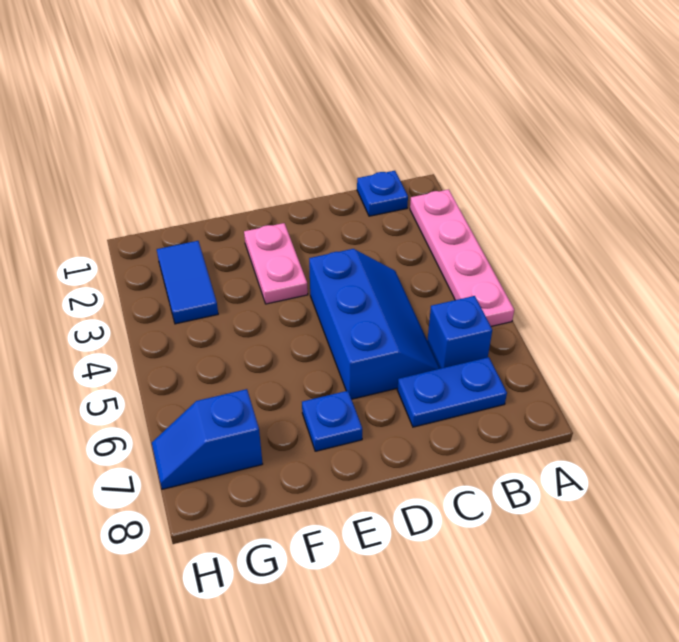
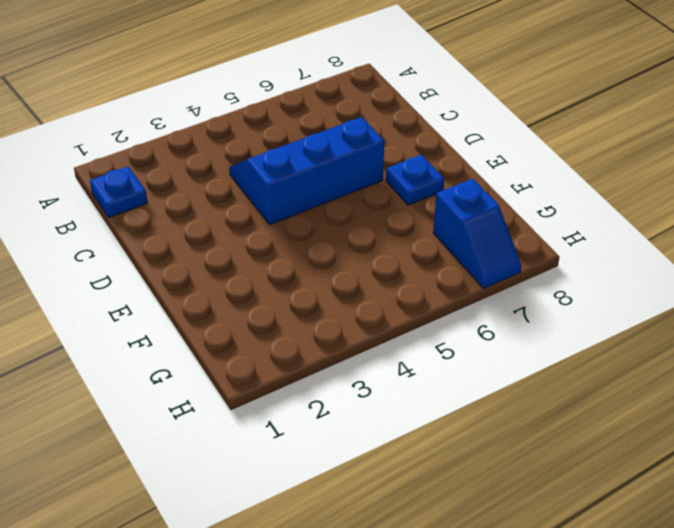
none -> pink 1x4 plate [410,189,514,326]
none -> blue 1x1 brick [427,296,492,369]

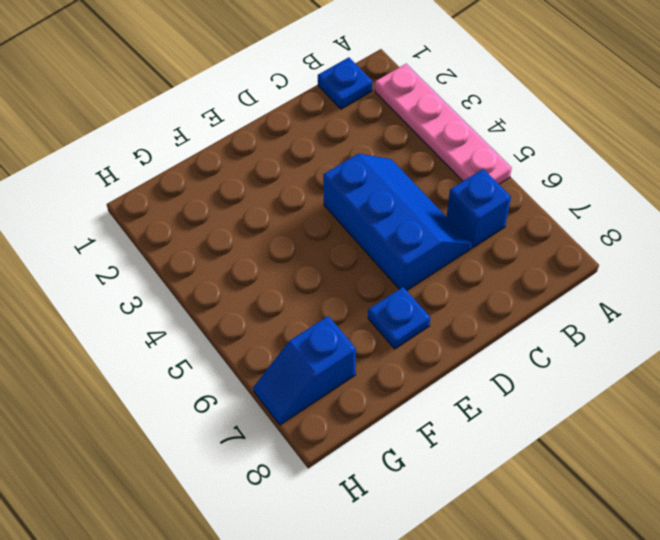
none -> blue 1x2 plate [397,357,507,427]
none -> pink 1x2 plate [244,223,308,304]

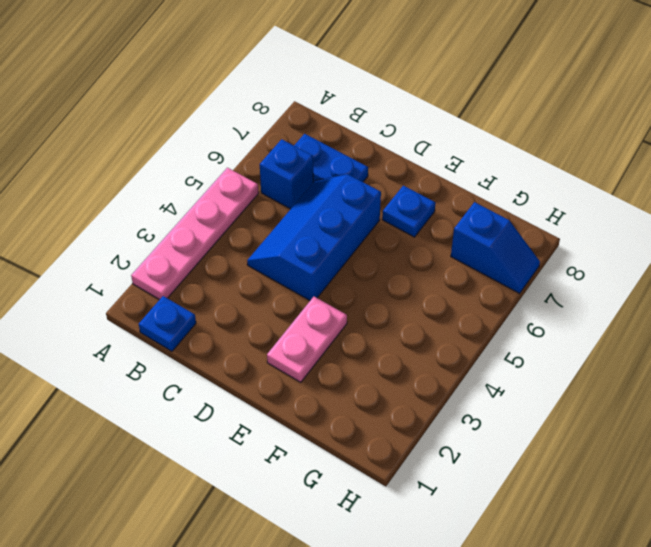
none -> blue 1x2 tile [157,241,218,324]

